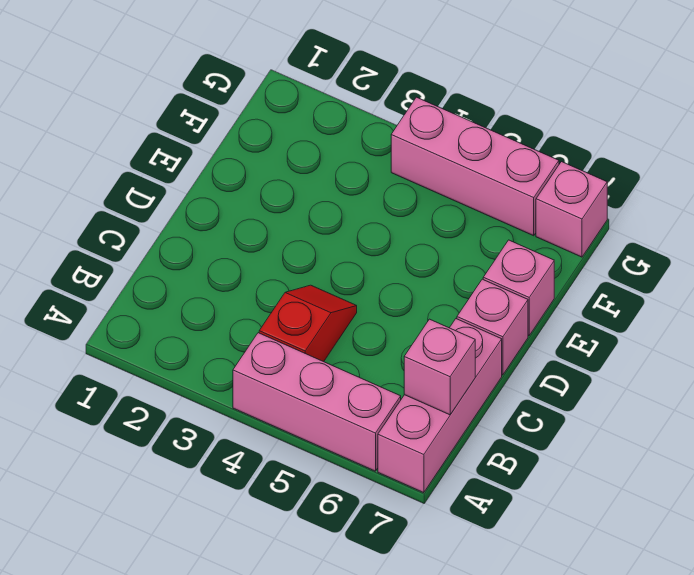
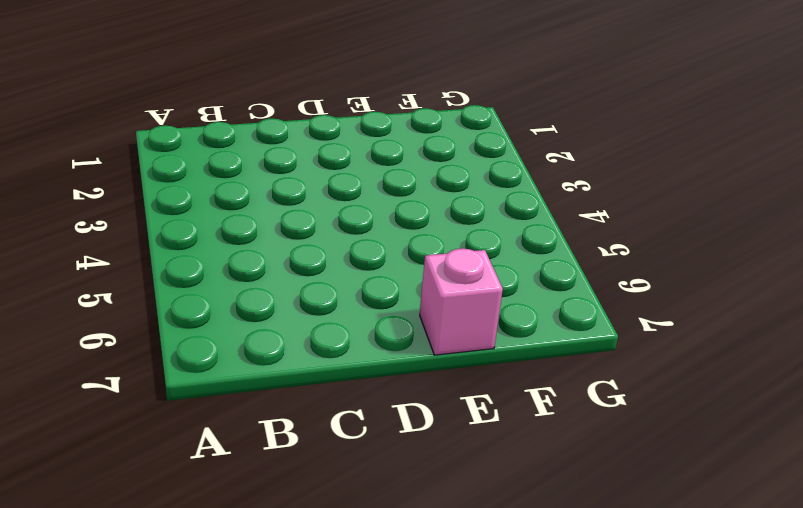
none -> pink 1x3 brick [233,333,401,471]
none -> pink 1x3 brick [378,319,502,493]

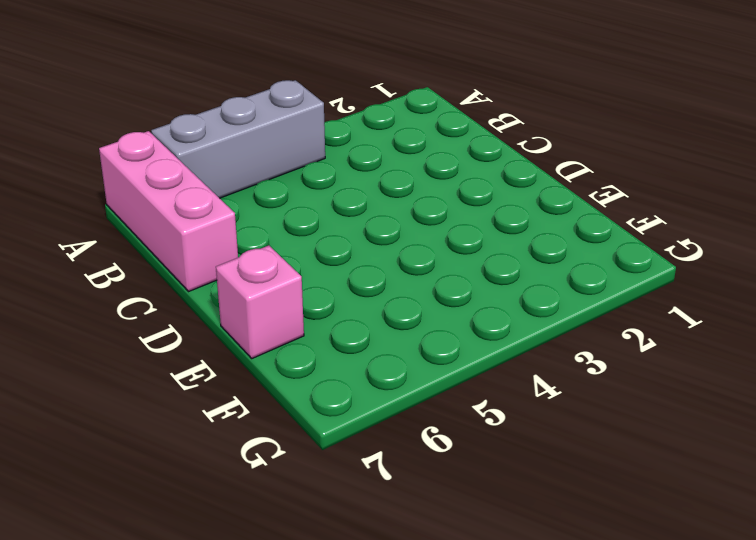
grey 1x3 brick [151,80,325,198] -> pink 1x3 brick [233,333,401,471]
none -> red 1x2 slope [259,285,357,362]
none -> pink 1x1 brick [457,279,528,375]

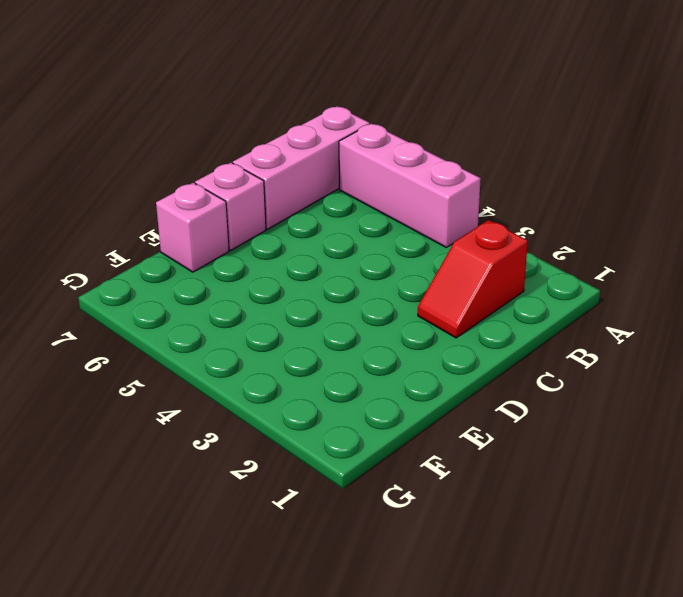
red 1x2 slope [418,220,528,338] -> red 1x2 slope moved to [259,285,357,362]
none -> pink 1x3 brick [391,97,559,236]
none -> pink 1x1 brick [536,162,607,257]

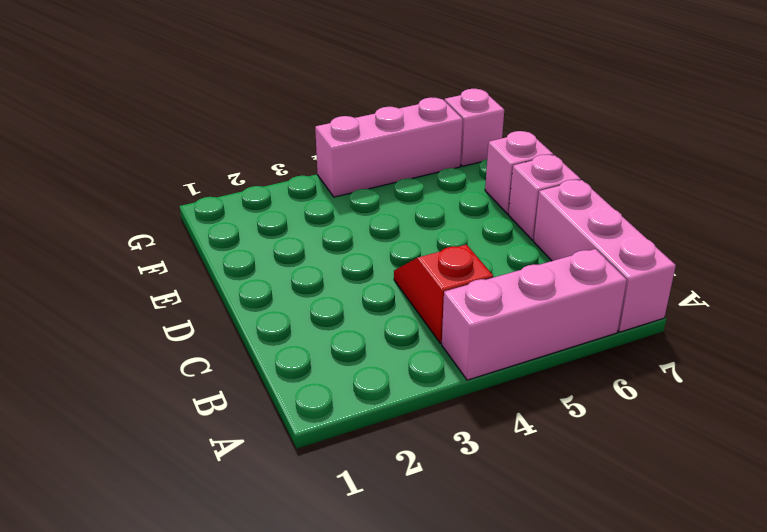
none -> pink 1x1 brick [404,319,475,415]

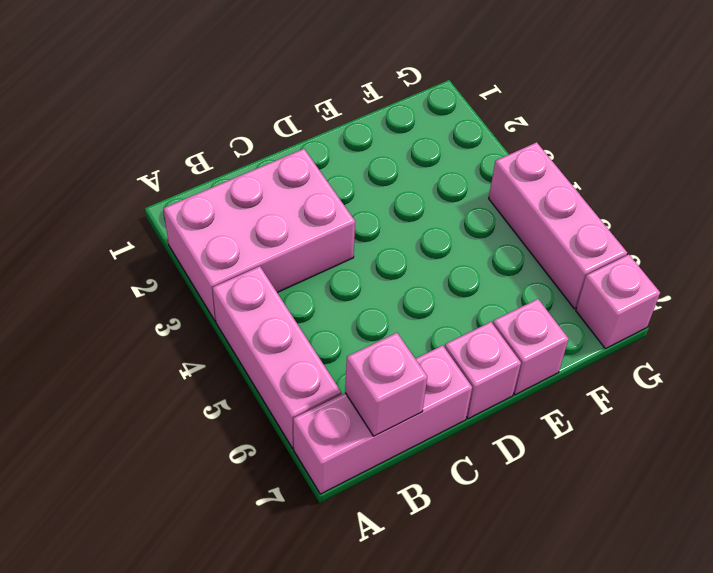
pink 2x3 brick [163,149,355,321] -> none
none -> red 1x2 slope [259,285,357,362]

